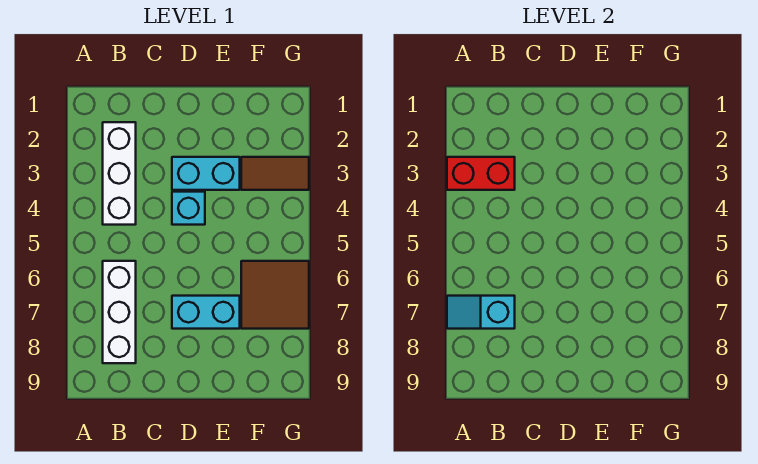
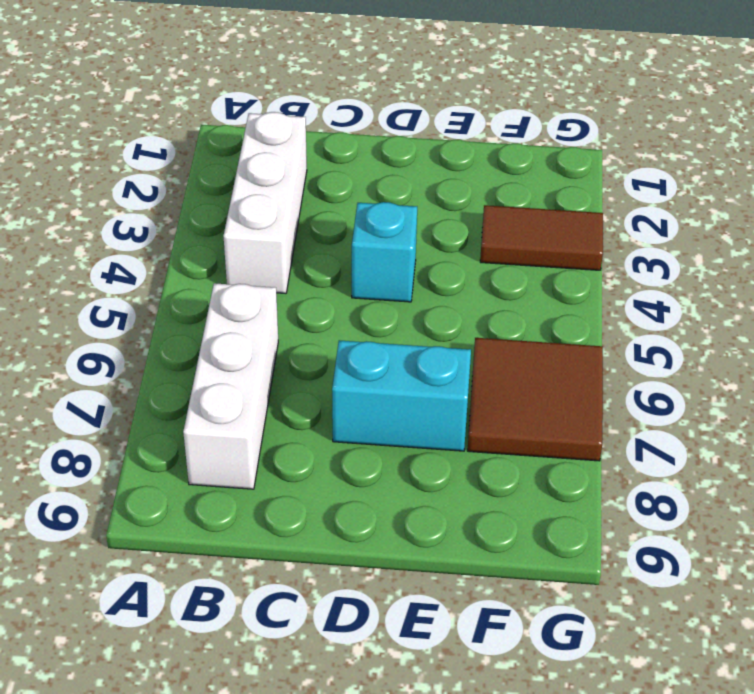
none -> cyan 1x2 brick [172,157,240,190]
none -> red 1x2 brick [447,157,515,190]

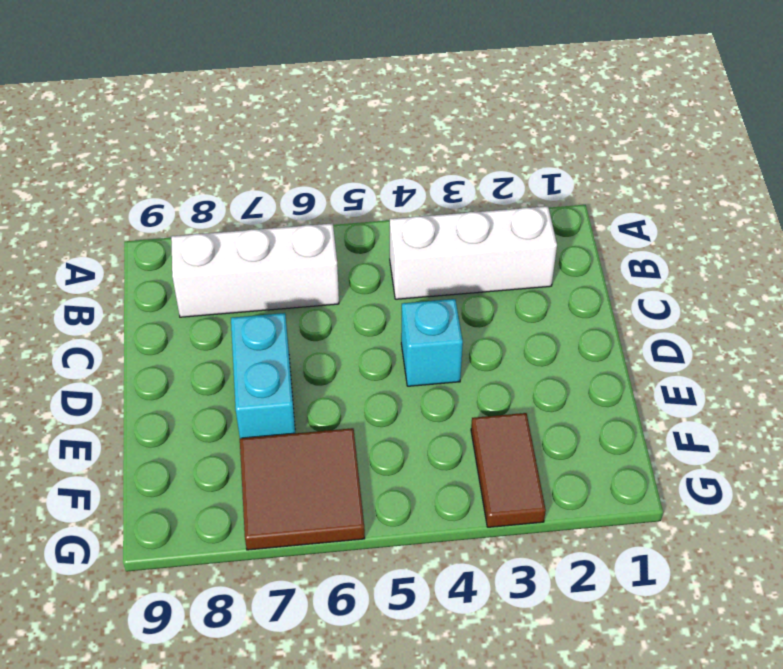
none -> cyan 1x2 brick [172,157,240,190]
none -> red 1x2 brick [447,157,515,190]

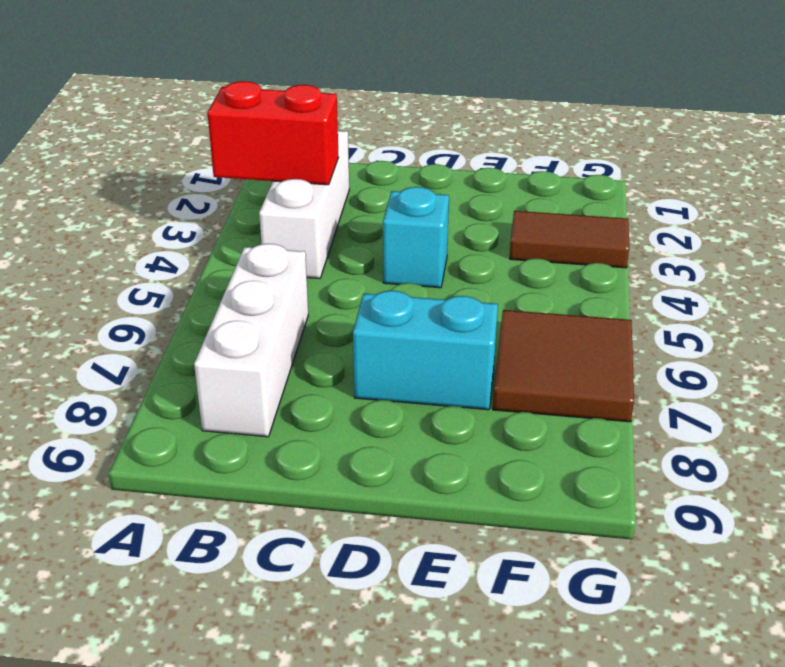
none -> cyan 1x2 brick [172,157,240,190]
none -> cyan 1x2 slope [447,296,515,329]

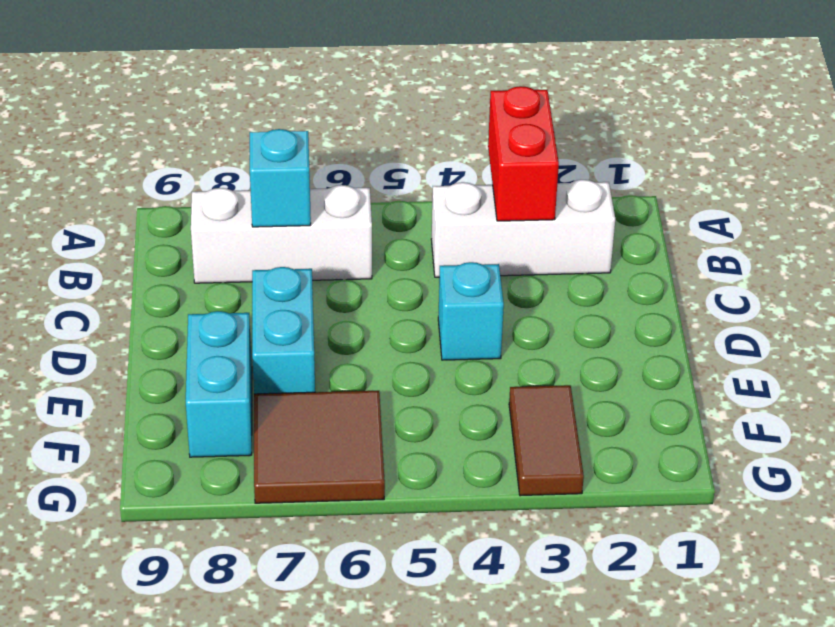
cyan 1x2 brick [186,311,252,457] -> cyan 1x2 brick moved to [172,157,240,190]

